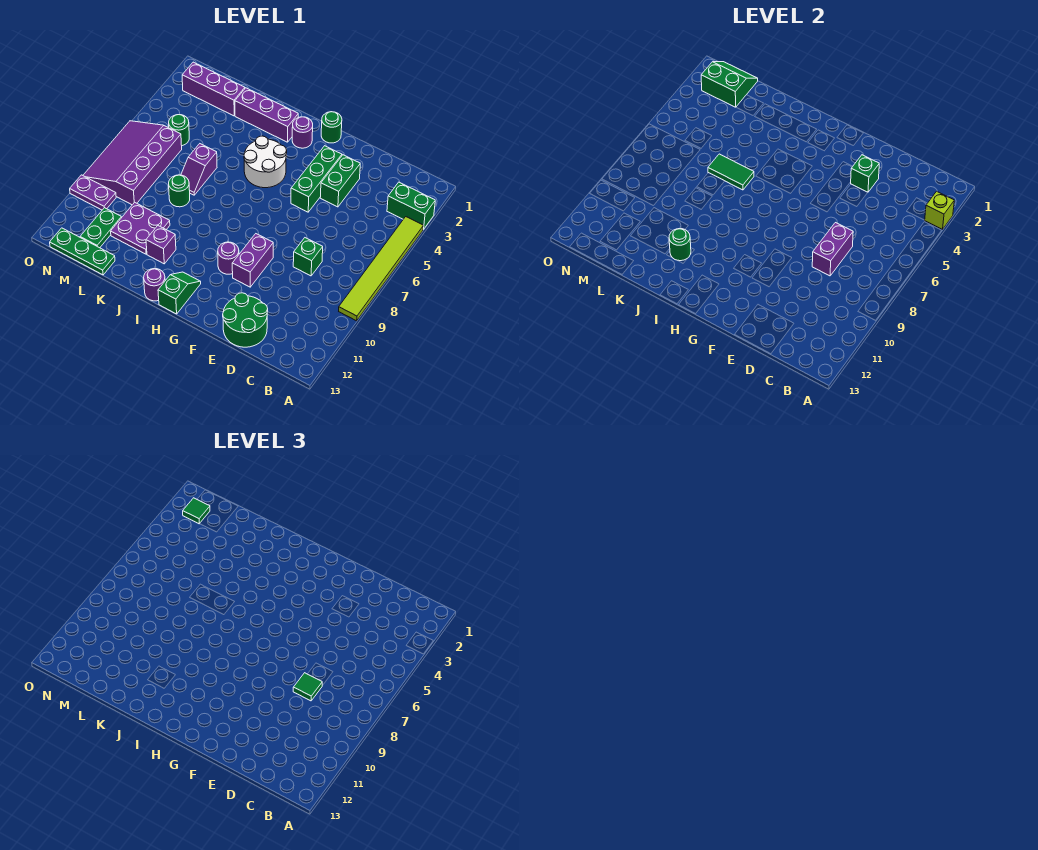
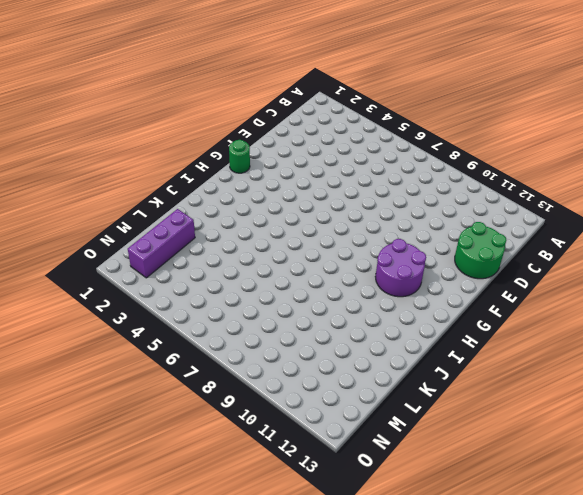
purple 2x2 round brick [375,239,426,297] -> purple 1x1 round brick [218,242,239,274]
none -> green 1x2 brick [387,182,435,229]
none -> lime 1x6 tile [339,217,423,321]
none -> green 1x1 brick [293,238,323,276]
none -> green 1x2 brick [320,155,360,207]

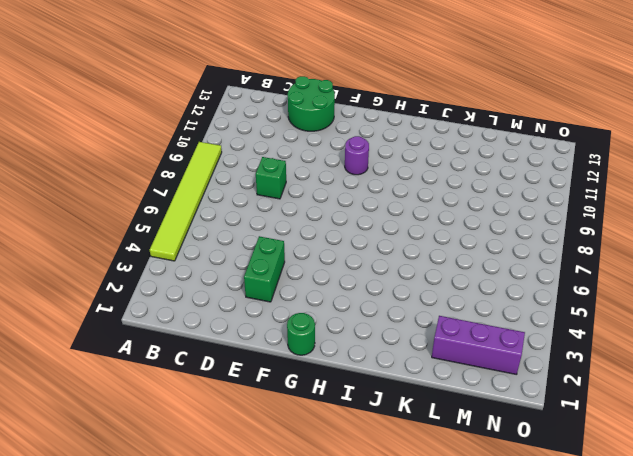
none -> green 1x2 brick [387,182,435,229]
none -> green 1x3 brick [291,146,342,212]
none -> purple 1x2 brick [232,234,273,287]
none -> purple 1x1 round brick [292,117,313,148]

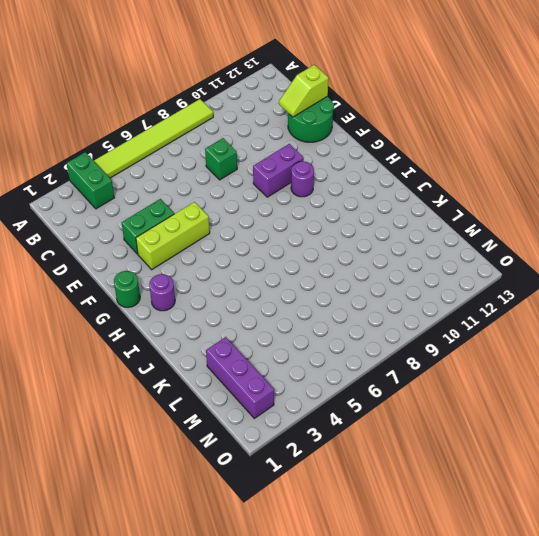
lime 1x2 slope [279,65,329,117] -> none
lime 1x3 brick [136,202,210,270] -> green 1x3 brick [291,146,342,212]
none -> white 2x2 round brick [244,136,287,188]
none -> green 1x2 slope [158,272,201,314]
none -> purple 1x3 brick [235,88,298,142]
none -> purple 1x1 round brick [144,269,165,301]

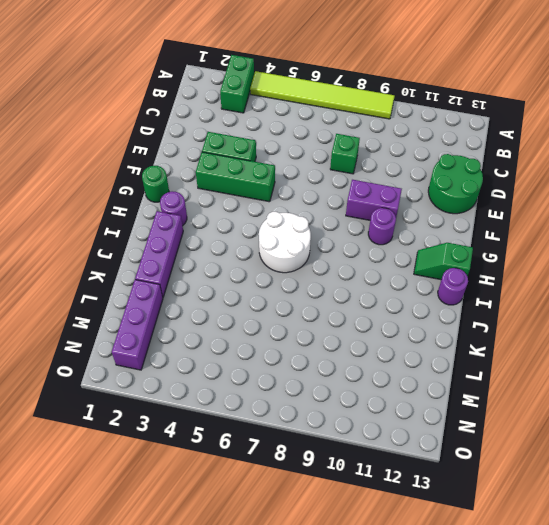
white 2x2 round brick [259,212,311,273] -> white 2x2 round brick moved to [244,136,287,188]
none -> purple 1x1 brick [146,226,176,264]
none -> purple 1x2 slope [181,144,217,195]
none -> green 1x1 round brick [169,175,190,207]
none -> purple 2x2 plate [111,202,170,254]

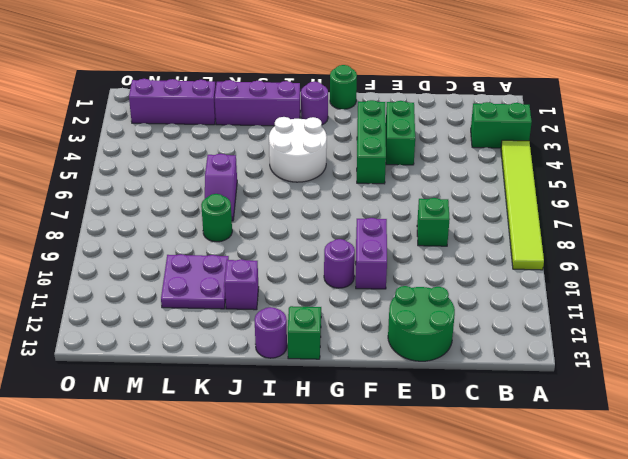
none -> green 1x3 plate [50,228,115,275]
none -> green 1x1 round brick [169,115,189,146]
none -> purple 3x4 slope [83,121,182,205]
none -> green 1x2 plate [80,208,122,248]

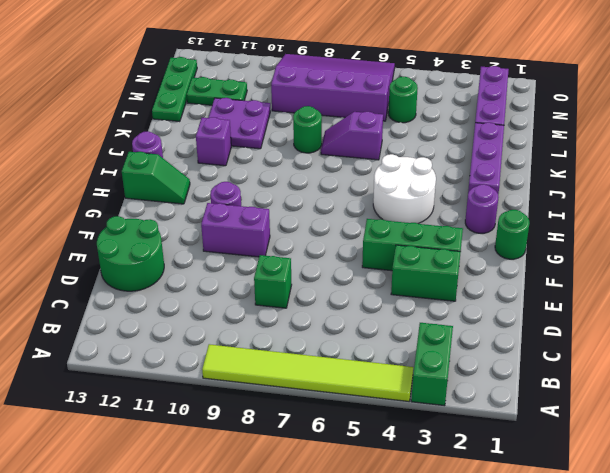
none -> purple 1x2 plate [70,175,116,210]
none -> lime 1x1 brick [925,191,954,229]
none -> purple 1x2 brick [812,223,853,276]
none -> green 1x1 brick [851,155,879,192]

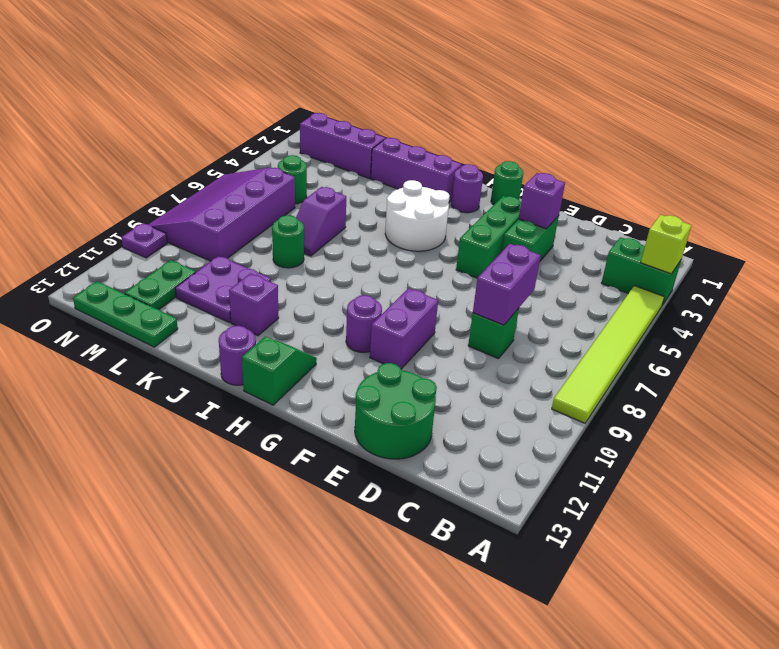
purple 1x1 brick [519,173,565,229] -> green 1x1 brick [851,155,879,192]
purple 1x1 plate [121,223,167,258] -> purple 1x2 plate [70,175,116,210]
none -> green 1x2 tile [708,154,754,190]
none -> green 1x1 round brick [669,229,691,261]
none -> green 2x2 slope [701,62,758,107]
none -> green 1x1 tile [293,673,322,701]

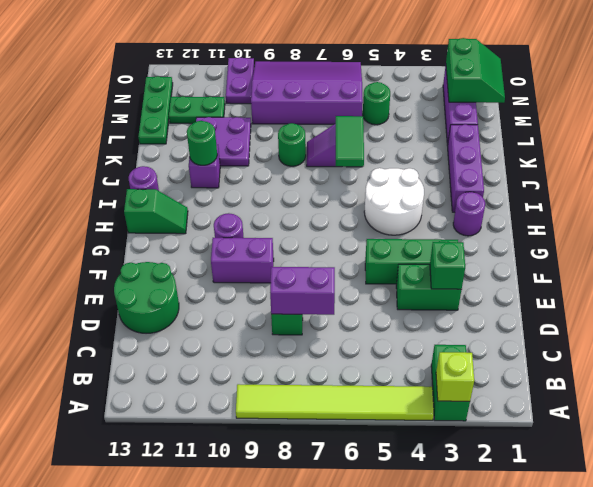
none -> green 1x1 round brick [321,112,342,143]
none -> green 1x1 tile [293,673,322,701]
none -> green 1x1 tile [183,498,210,524]

